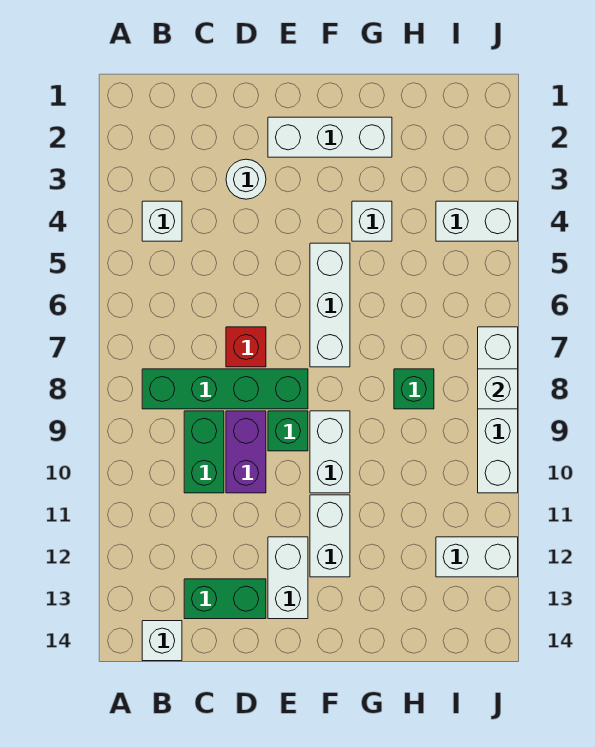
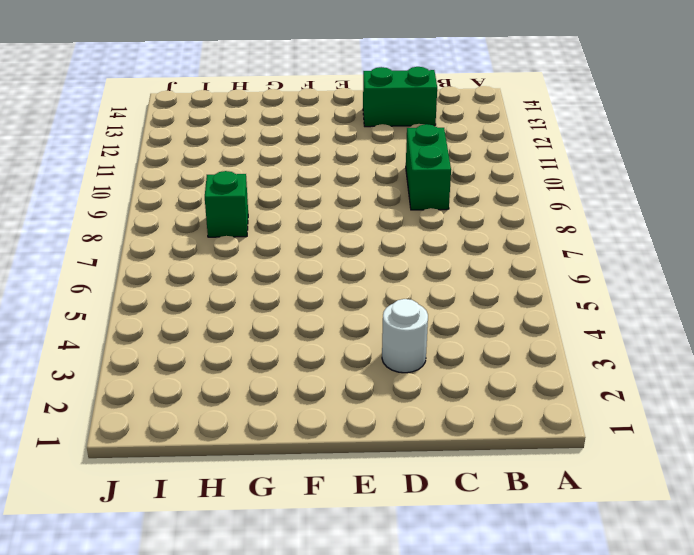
none -> white 1x1 brick [142,201,182,241]
none -> green 1x4 brick [142,369,308,409]
none -> white 1x1 brick [142,621,182,661]

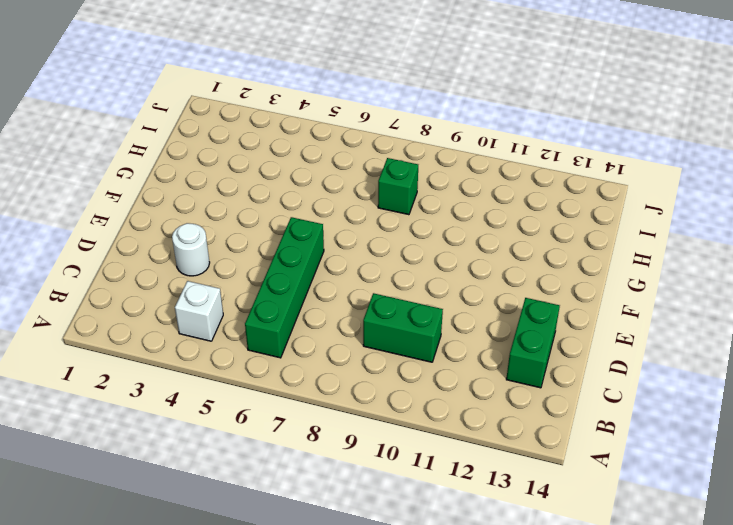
green 1x4 brick [245,217,324,358] -> green 1x4 brick moved to [142,369,308,409]
none -> white 1x1 brick [142,621,182,661]
none -> red 1x1 brick [226,327,266,367]
none -> purple 1x2 brick [226,411,266,493]

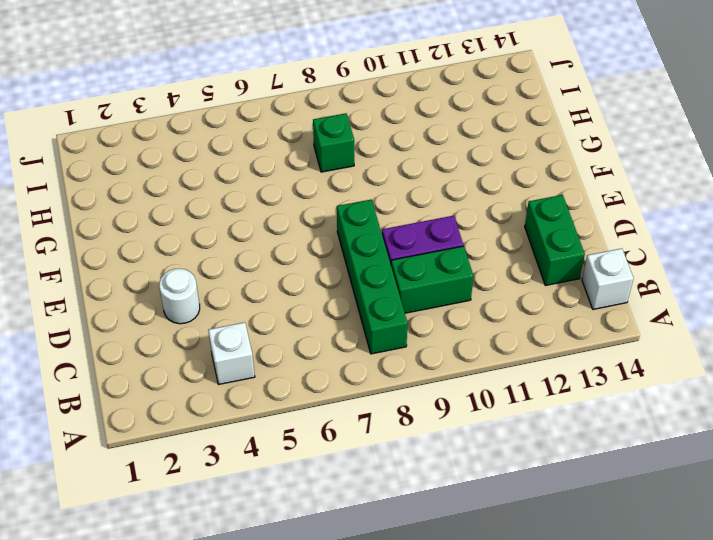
none -> red 1x1 brick [226,327,266,367]
none -> white 1x3 brick [268,117,392,157]
none -> green 1x1 brick [268,411,308,451]

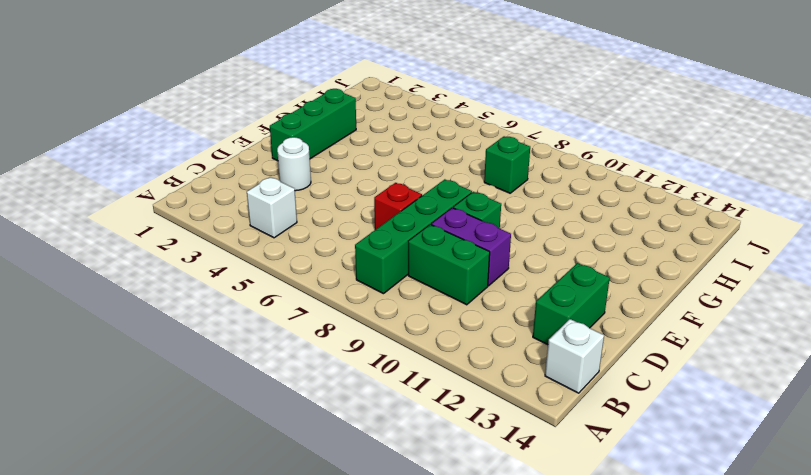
green 1x3 brick [270,89,356,161] -> white 1x3 brick [268,117,392,157]
none -> white 1x2 brick [268,537,308,619]
none -> white 1x3 brick [310,243,350,367]
none -> white 1x2 brick [310,411,350,493]

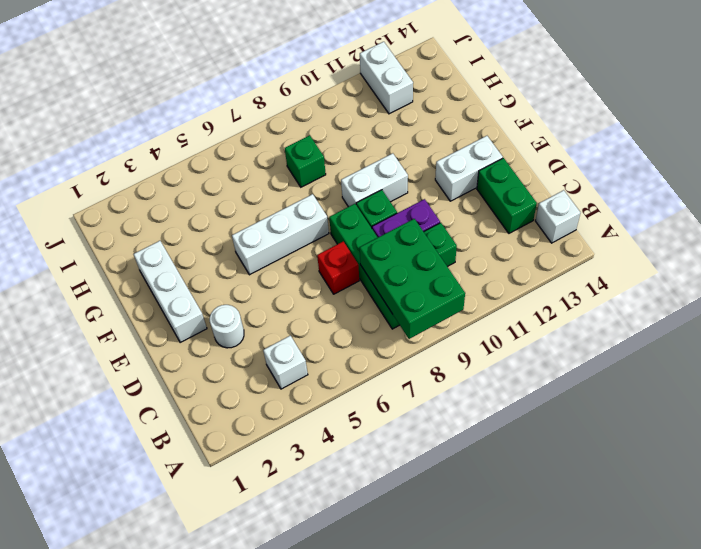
green 2x3 brick [360,219,465,339] -> none
none -> white 1x2 brick [310,495,350,577]
none -> white 1x1 brick [352,201,392,241]
none -> white 1x2 brick [436,201,518,241]

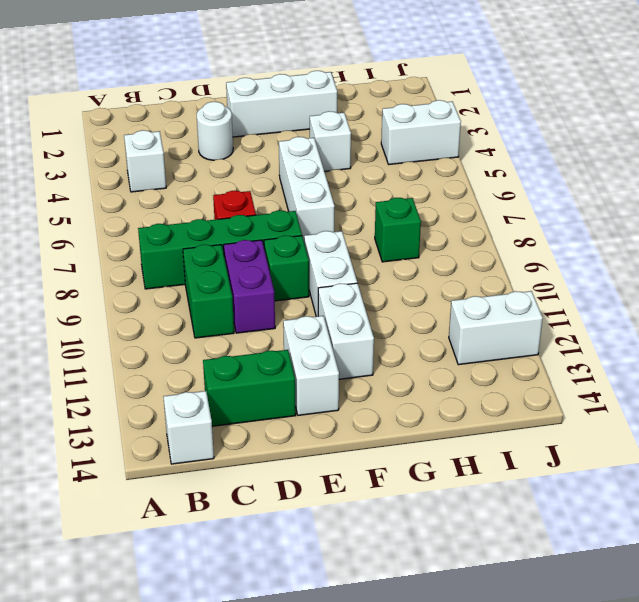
none -> white 1x4 brick [478,327,518,493]
none -> white 1x1 brick [478,369,518,409]

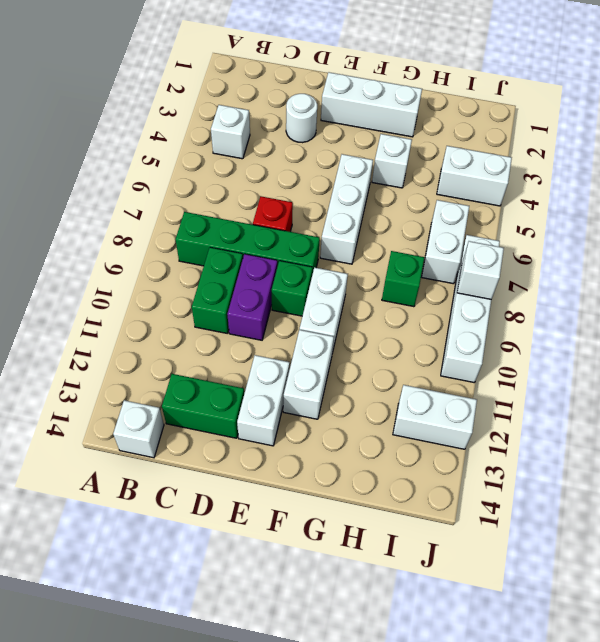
white 1x2 brick [422,200,469,284] -> none

